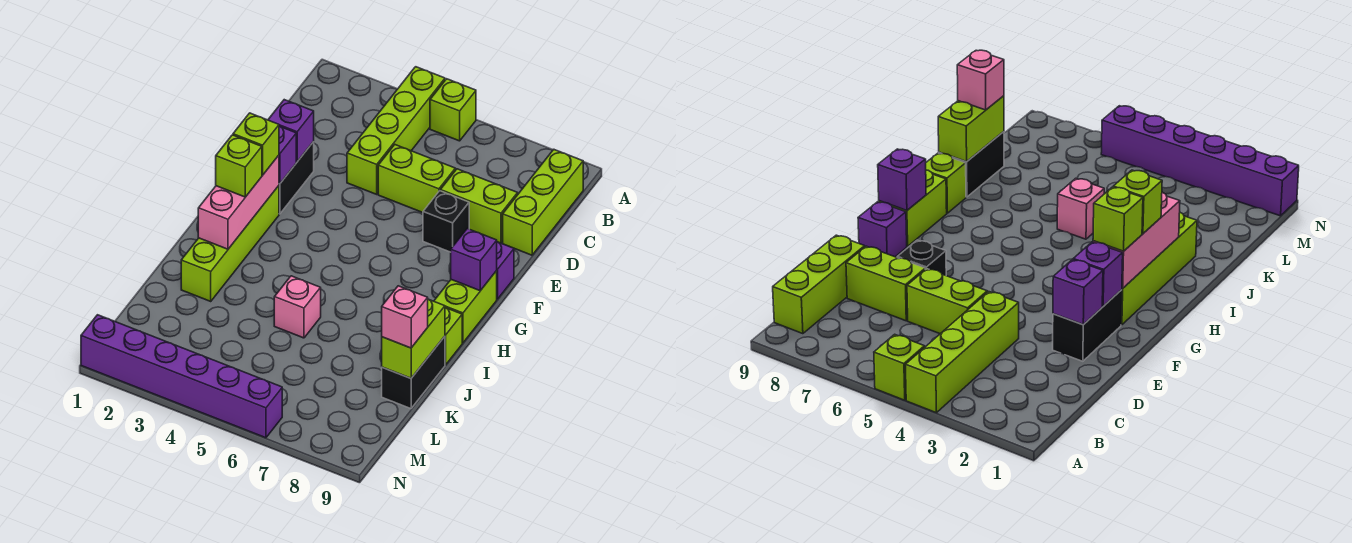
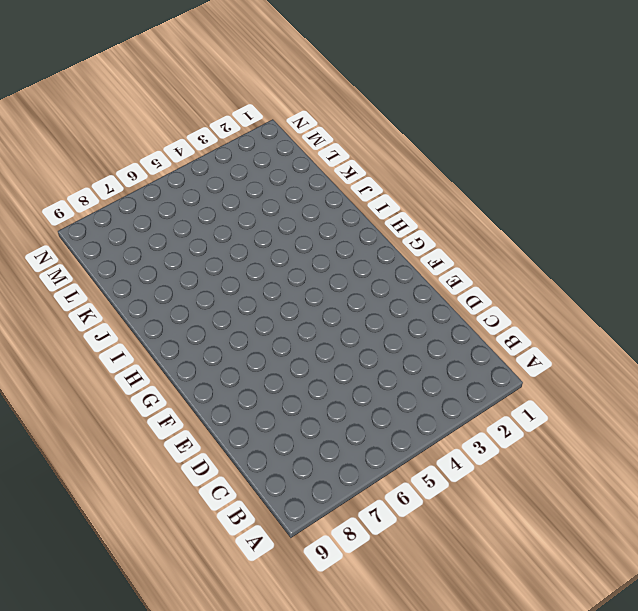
none -> lime 1x4 brick [347,67,445,194]
none -> lime 1x1 brick [430,79,476,141]
none -> lime 1x3 brick [503,149,583,255]

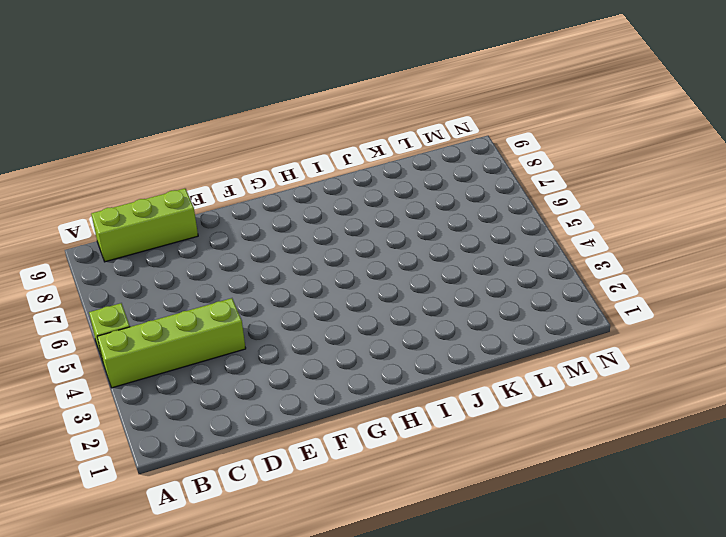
none -> lime 1x2 brick [378,145,455,213]
none -> lime 1x2 brick [440,169,518,243]
none -> black 1x2 brick [279,142,314,214]

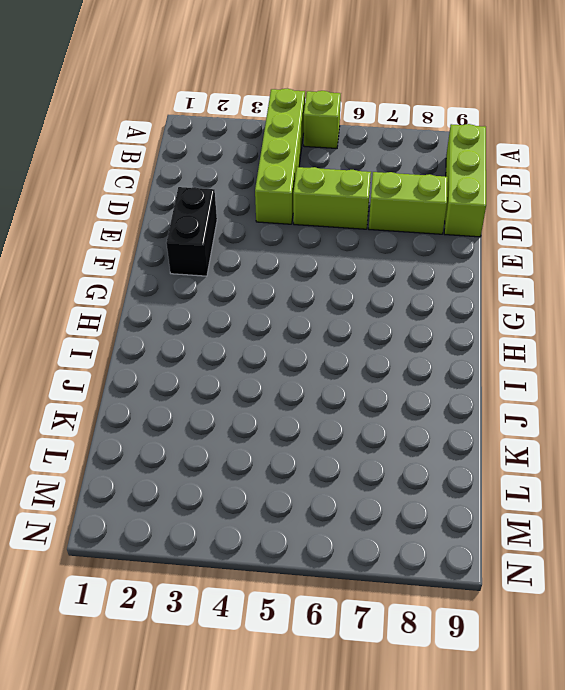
none -> black 1x1 brick [423,191,469,252]
none -> purple 1x1 brick [497,242,514,299]
none -> lime 1x4 brick [181,186,279,301]

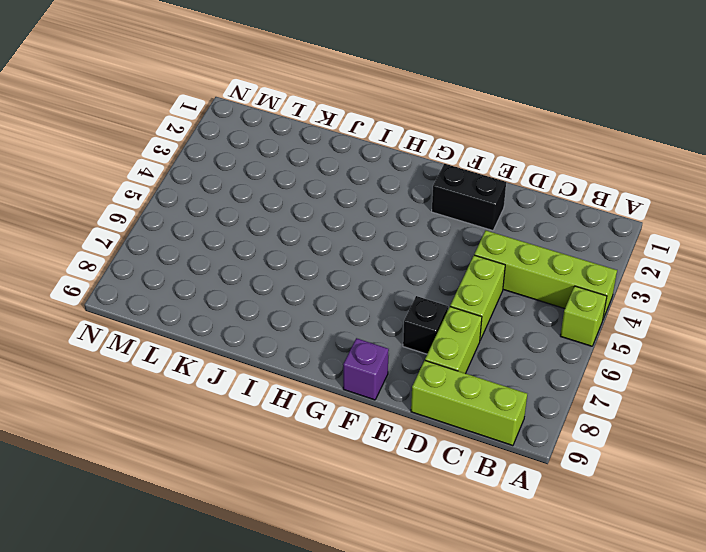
none -> lime 1x4 brick [181,186,279,301]
none -> lime 1x2 brick [434,271,497,343]
none -> lime 1x1 brick [445,308,462,365]

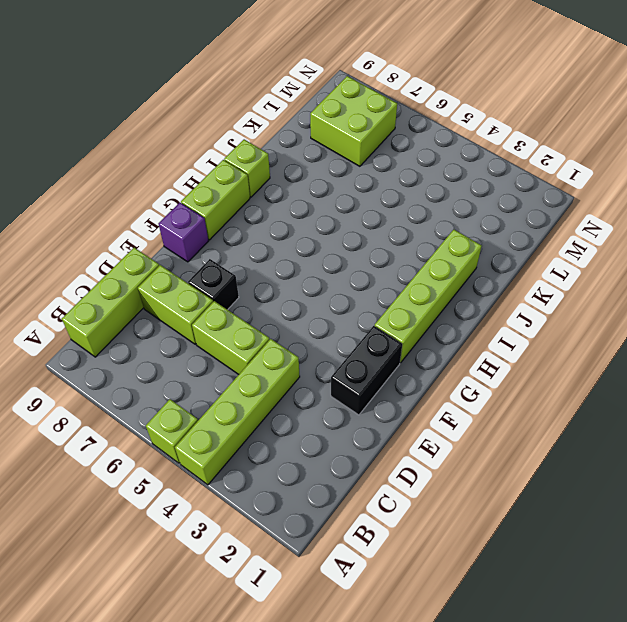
lime 2x2 brick [310,76,397,166] -> none
none -> pink 1x1 brick [274,276,321,338]
none -> black 1x2 brick [382,336,445,409]
none -> purple 1x6 brick [81,315,282,438]

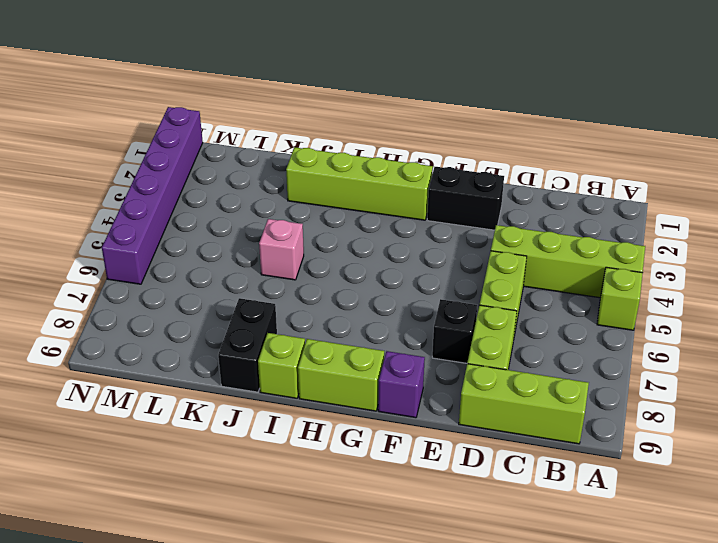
black 1x2 brick [218,298,277,392] -> black 1x2 brick turned to [382,336,445,409]
none -> purple 1x1 brick [268,100,314,162]
none -> purple 1x1 brick [279,126,296,184]
none -> pink 1x3 brick [198,155,279,249]

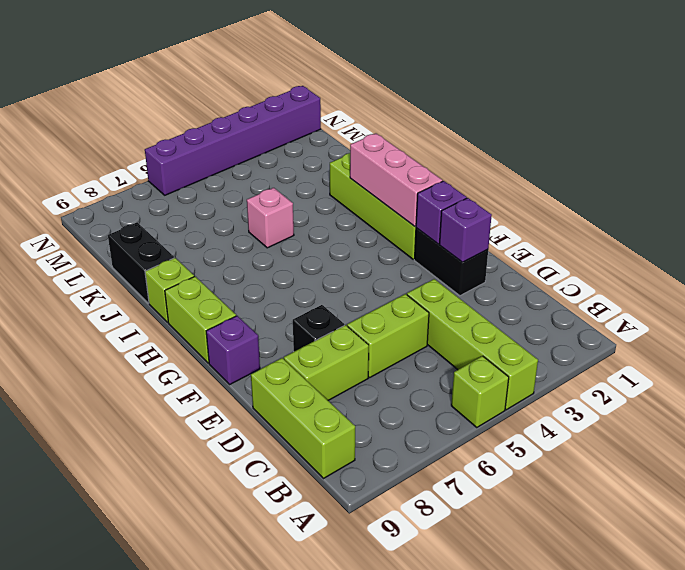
none -> purple 1x1 brick [451,229,497,291]
none -> lime 1x2 brick [382,299,445,378]
none -> lime 1x1 brick [233,113,279,175]

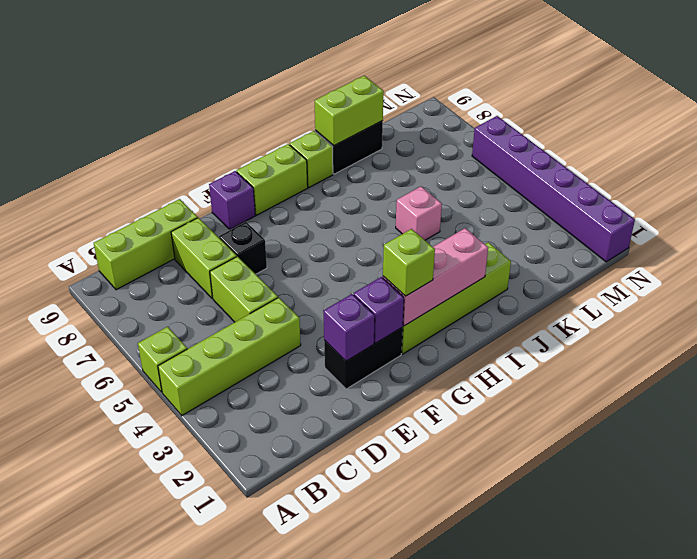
none -> purple 1x1 brick [451,229,497,291]
none -> lime 1x1 brick [216,135,262,197]
none -> pink 1x1 brick [382,286,428,348]

